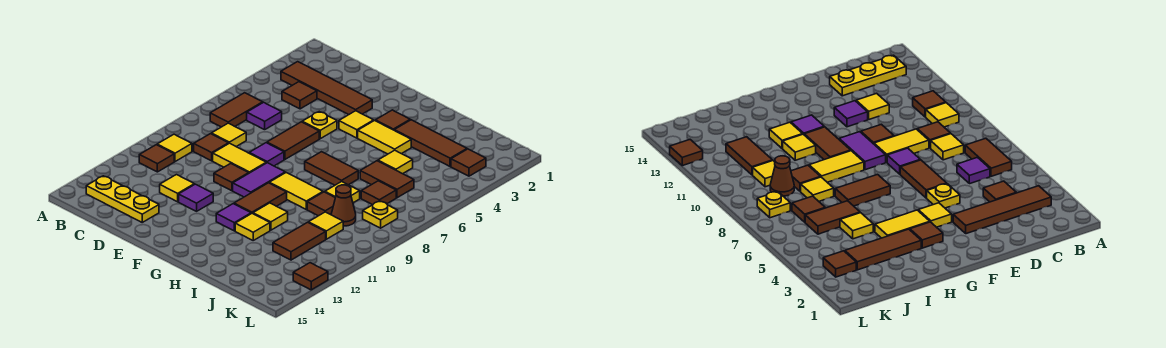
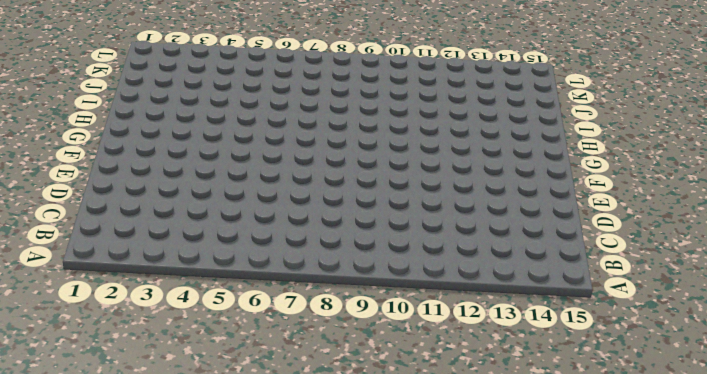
none -> brown 1x4 tile [281,62,372,114]
none -> brown 1x2 tile [210,93,263,127]
none -> yellow 1x1 tile [157,134,192,162]
none -> brown 1x1 tile [139,145,174,172]

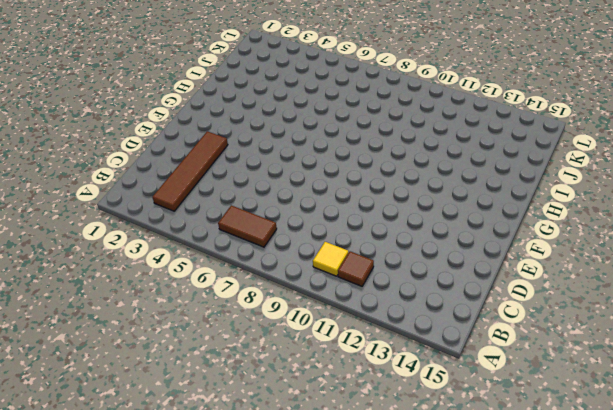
none -> yellow 1x3 plate [86,176,159,222]
none -> brown 1x1 tile [282,82,317,109]
none -> purple 1x1 tile [247,102,282,130]
none -> yellow 1x1 tile [211,123,246,146]

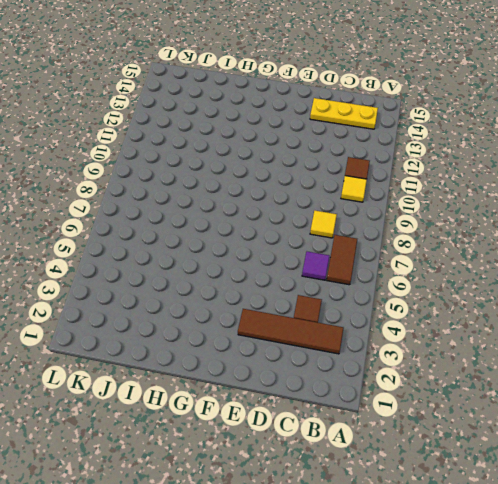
none -> brown 1x1 tile [194,134,229,161]
none -> yellow 1x2 tile [213,143,266,173]
none -> yellow 1x1 tile [160,175,194,202]
none -> yellow 1x1 plate [302,112,337,139]

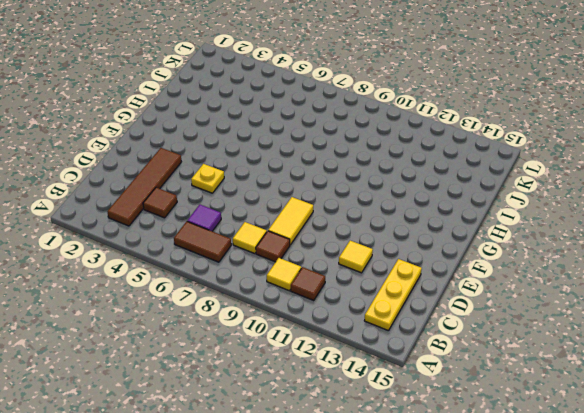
none -> brown 1x2 tile [267,122,319,159]
none -> purple 1x1 tile [249,143,284,166]
none -> brown 1x1 tile [214,163,249,191]
none -> purple 1x1 tile [179,184,213,211]

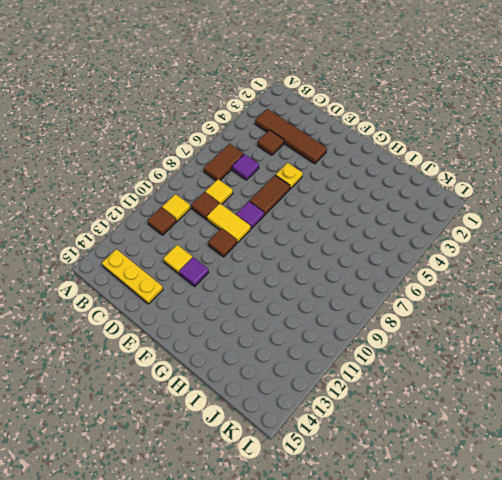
none -> yellow 1x1 tile [339,111,374,138]
none -> purple 1x2 tile [233,163,285,197]
none -> brown 1x1 tile [375,110,410,130]
none -> yellow 1x2 tile [358,121,411,154]

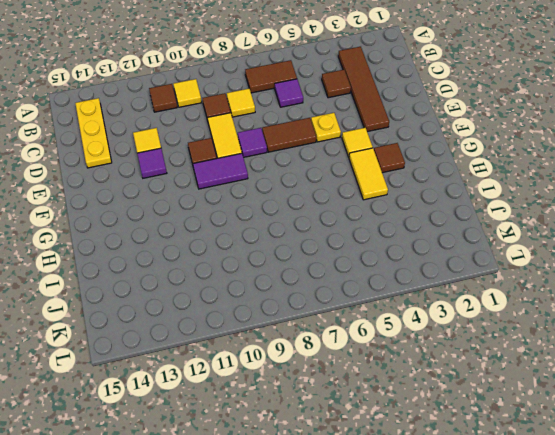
none -> brown 1x2 tile [305,152,358,185]
none -> yellow 1x2 tile [270,173,323,209]
none -> brown 1x2 tile [234,183,287,213]
none -> purple 1x1 tile [216,204,251,231]

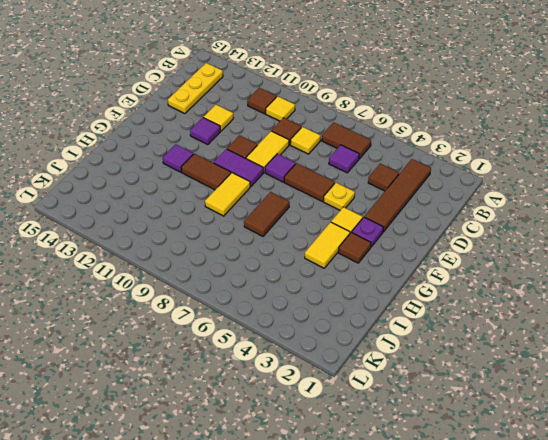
purple 1x1 plate [352,217,383,247] -> none
none -> brown 1x3 tile [394,120,467,166]
none -> yellow 1x1 tile [253,203,288,230]
none -> yellow 1x1 tile [235,213,270,240]
none -> yellow 1x1 tile [378,150,413,174]

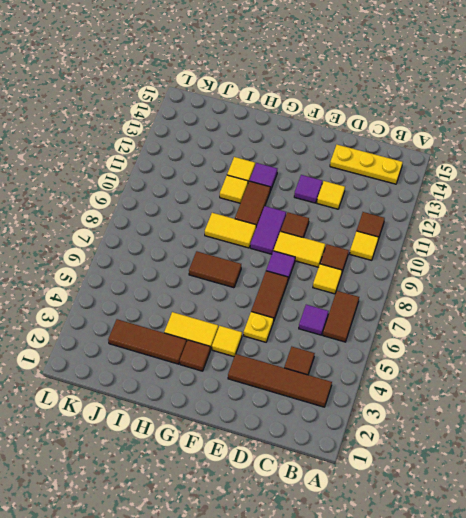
none -> yellow 1x1 tile [378,150,413,174]
none -> brown 1x2 tile [360,161,414,198]
none -> yellow 1x1 tile [325,182,360,203]
none -> brown 1x1 tile [307,192,335,216]

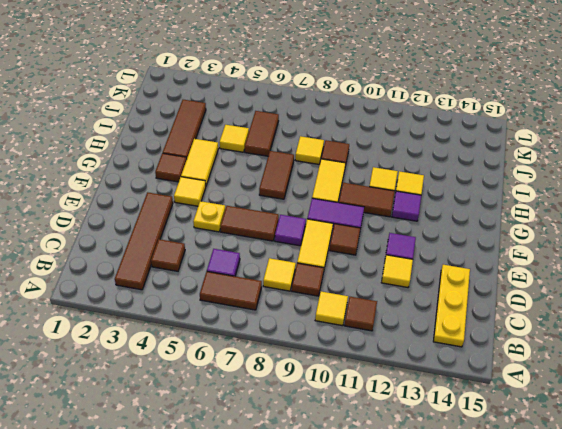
none -> brown 1x1 tile [361,181,396,205]
none -> brown 1x1 cone [331,185,356,226]
none -> yellow 1x1 tile [308,212,343,239]
none -> brown 1x2 tile [273,222,326,260]

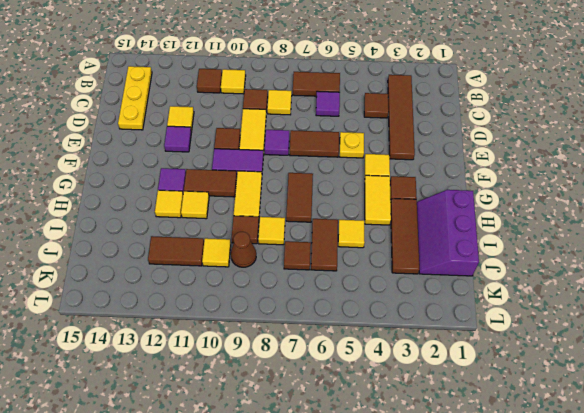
purple 2x3 slope [417,189,479,276] -> none
none -> brown 1x1 tile [451,149,486,176]
none -> yellow 1x1 plate [363,201,398,228]
none -> brown 1x1 tile [293,263,328,290]

